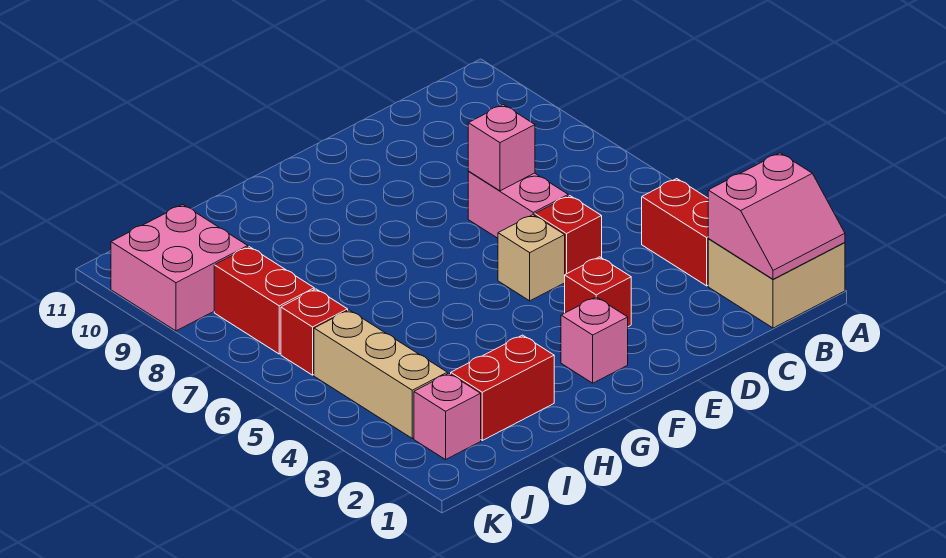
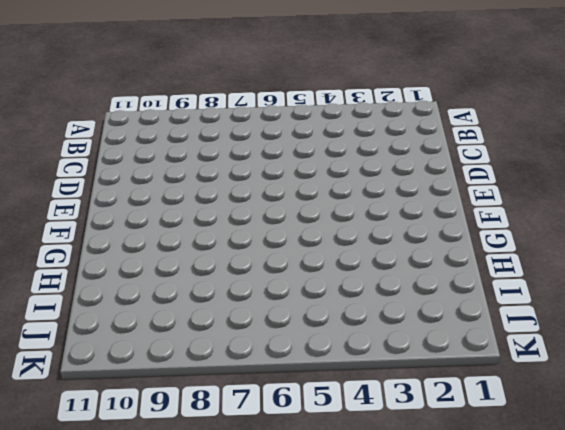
none -> tan 2x2 brick [708,239,845,328]
none -> red 1x2 brick [642,179,709,286]
none -> red 1x1 brick [535,196,602,274]

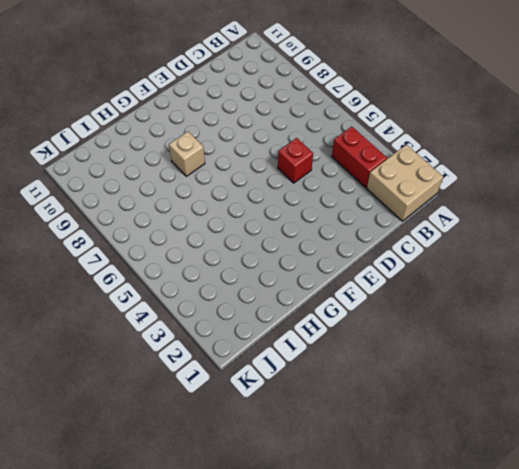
tan 1x1 brick [169,132,205,176] -> tan 1x1 brick moved to [498,215,565,301]
none -> pink 1x2 brick [468,172,568,238]
none -> red 1x1 brick [565,257,631,327]
none -> pink 1x1 brick [561,297,628,383]

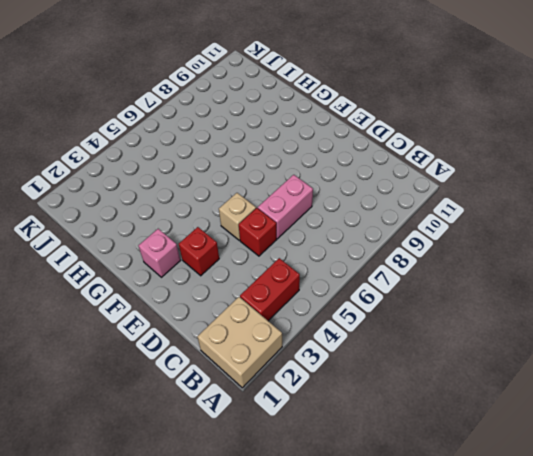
none -> red 1x2 brick [451,335,554,440]
none -> pink 1x1 brick [414,373,481,459]
none -> tan 1x3 brick [314,310,447,438]

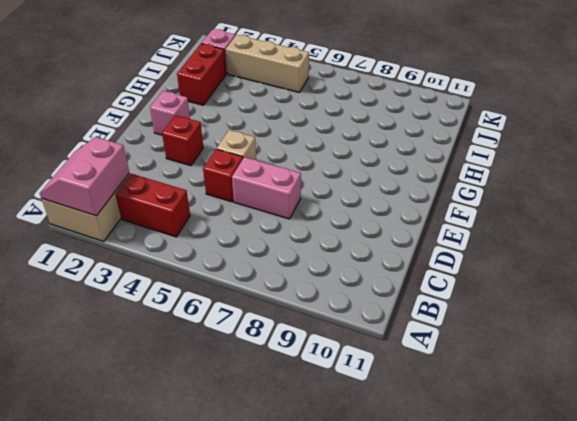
none -> red 1x1 brick [281,289,348,375]
none -> red 1x2 brick [214,247,314,354]
none -> pink 2x2 brick [111,205,248,331]

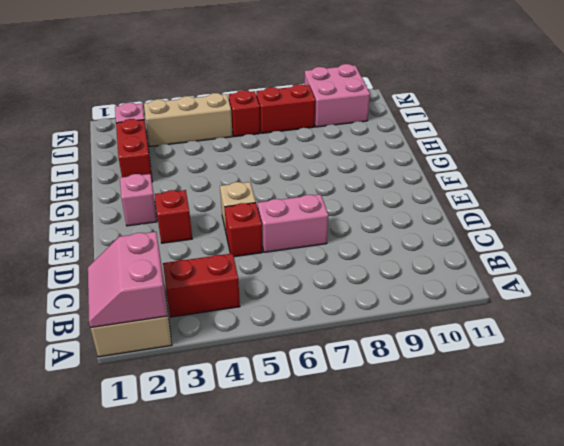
none -> pink 1x1 brick [468,105,535,191]

